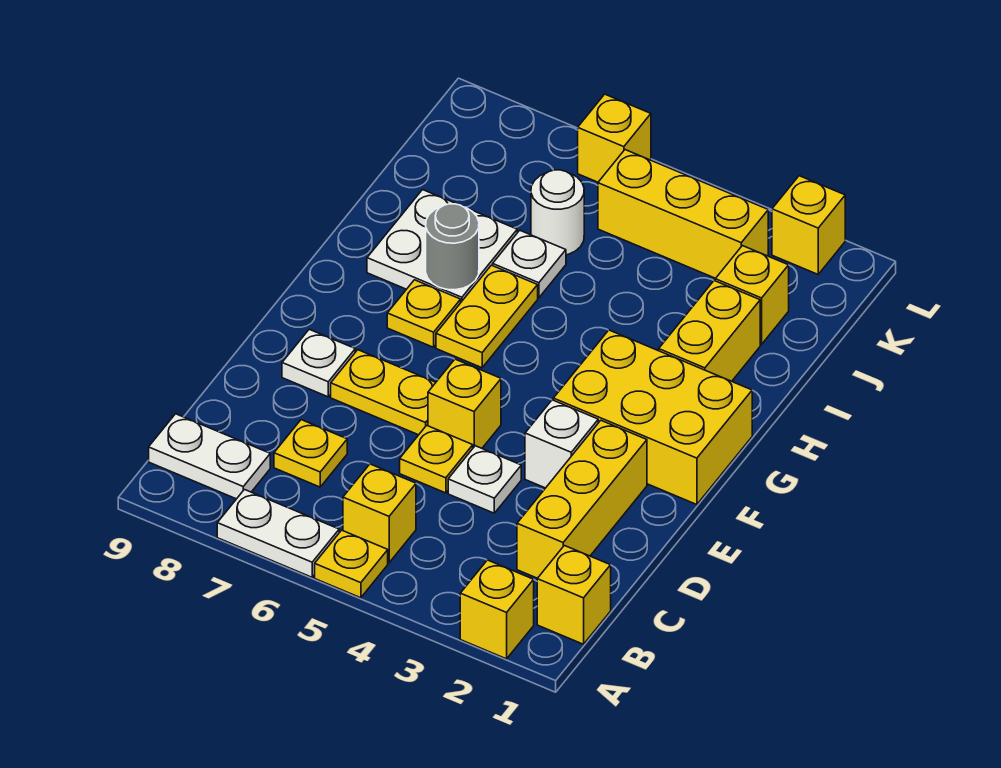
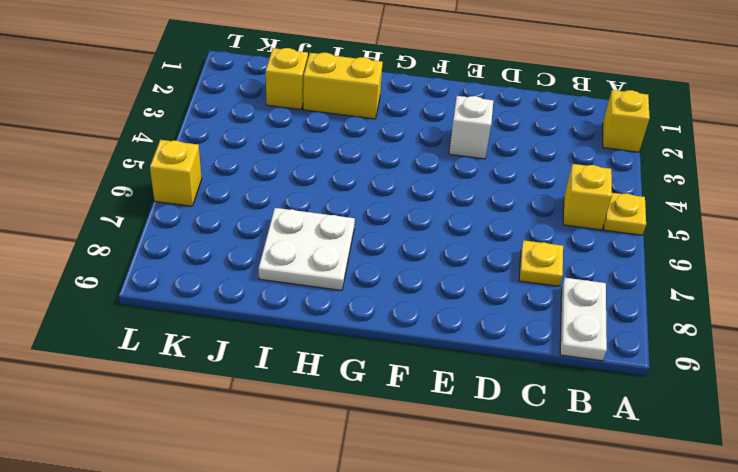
none -> white 1x2 plate [217,490,339,577]
none -> yellow 1x1 brick [537,546,611,644]
none -> yellow 1x3 brick [517,420,647,578]

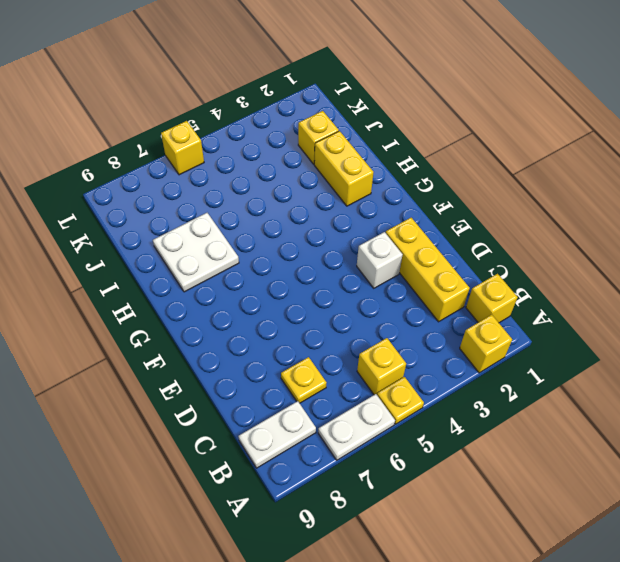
none -> white 1x1 plate [448,446,521,513]
none -> yellow 1x1 plate [400,425,473,493]
none -> yellow 1x1 brick [428,359,501,448]

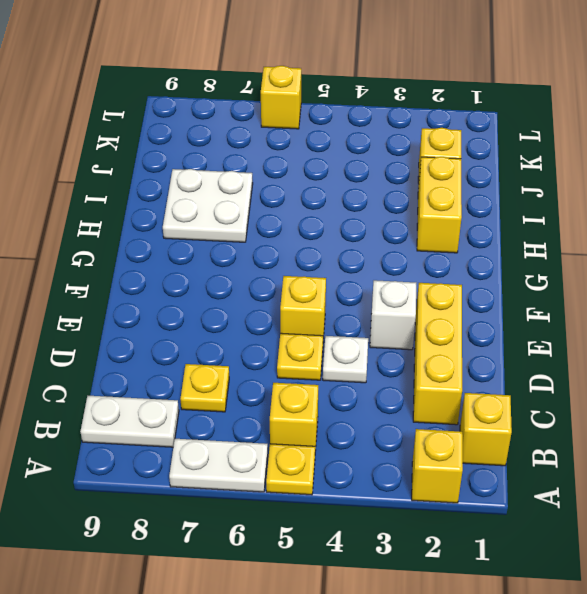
none -> yellow 1x2 plate [331,350,436,435]
none -> white 1x1 plate [282,329,355,397]
none -> yellow 2x3 brick [553,330,752,505]

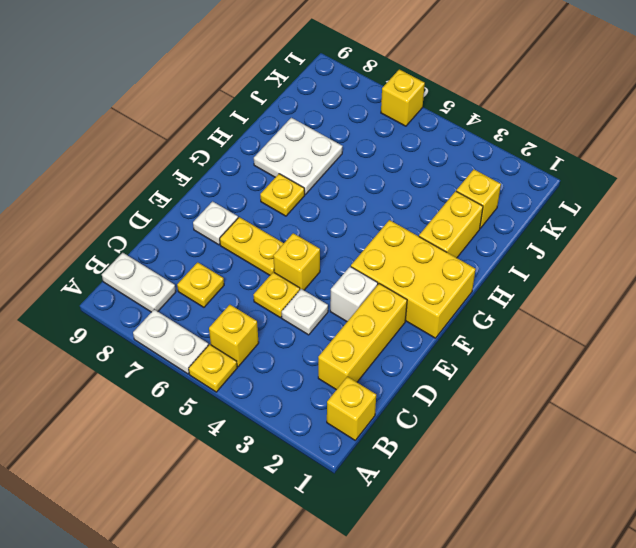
none -> yellow 1x1 brick [460,560,534,659]
none -> yellow 1x2 plate [436,265,538,368]
none -> white 1x1 plate [493,230,566,298]

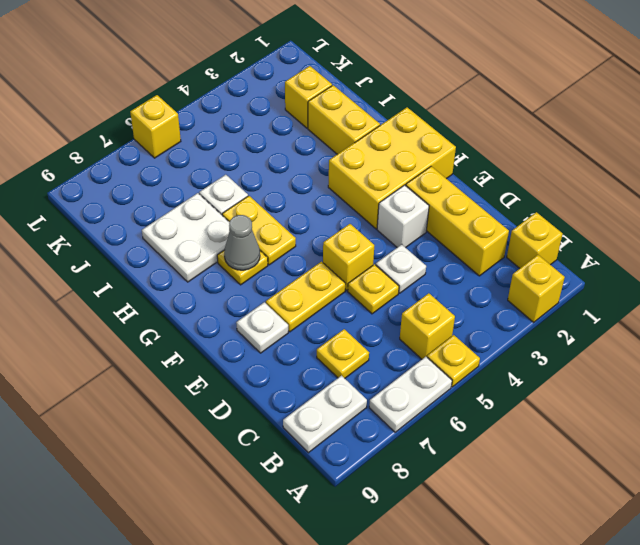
grey 1x1 cone [224,215,260,270] -> none
none -> white 1x1 round brick [531,170,584,255]
none -> yellow 1x3 brick [598,150,768,278]
none -> yellow 1x1 brick [772,176,845,274]

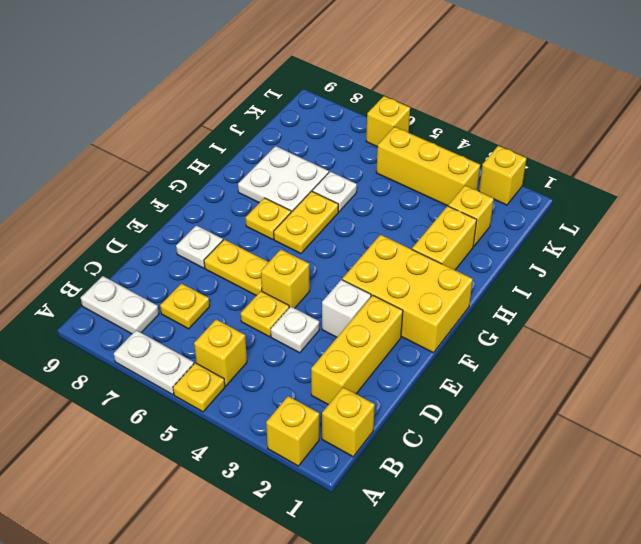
none -> white 1x1 round brick [531,170,584,255]
none -> grey 1x1 round brick [426,204,479,290]

